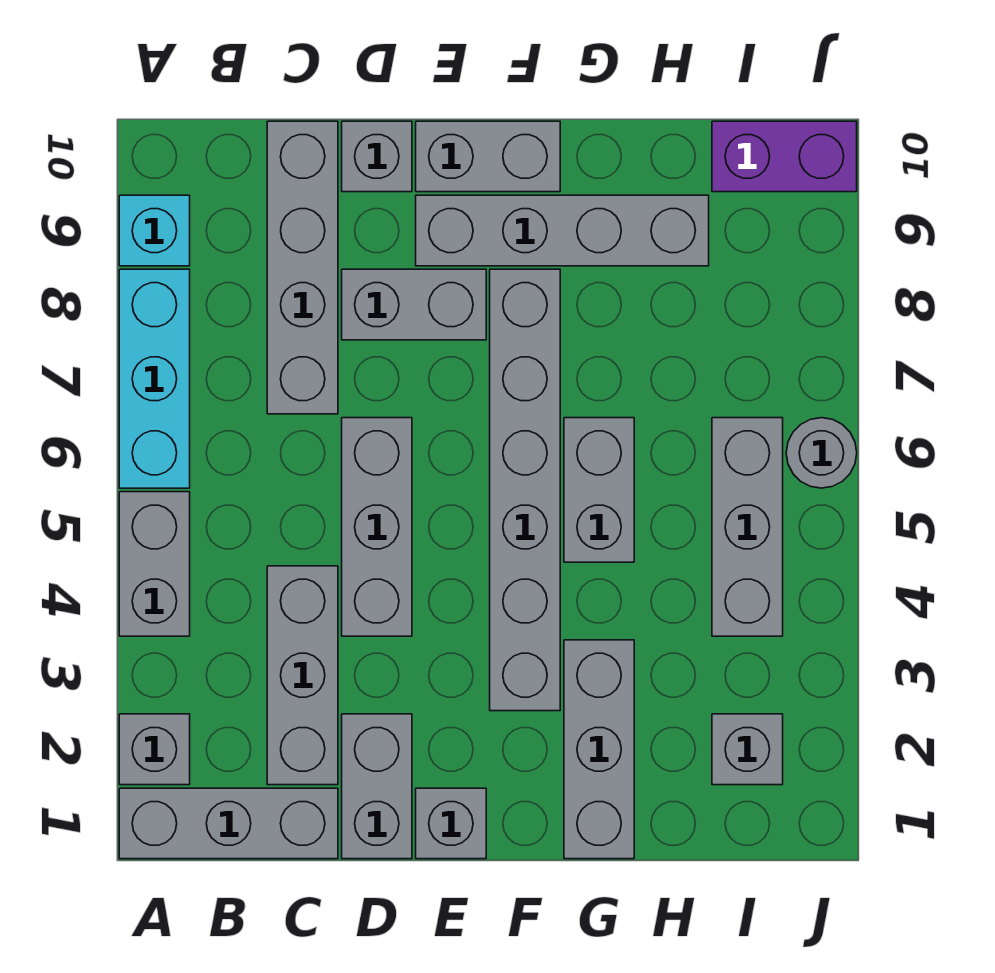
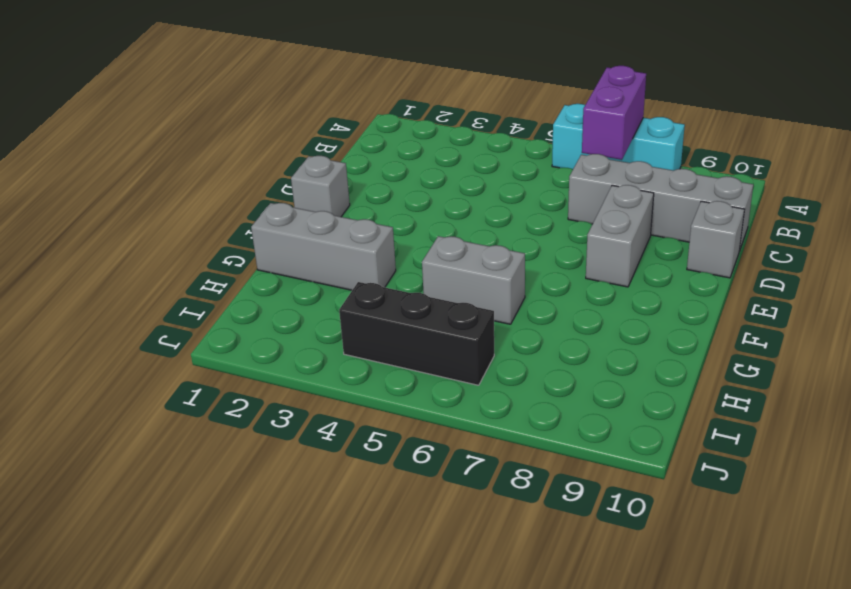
purple 1x2 brick [582,66,646,160] -> purple 1x2 brick moved to [712,121,857,192]
black 1x3 brick [339,282,494,385] -> grey 1x3 brick [712,418,783,636]
none -> grey 1x3 brick [119,788,338,859]
none -> grey 1x1 brick [119,714,190,785]
none -> grey 1x2 brick [119,492,190,636]

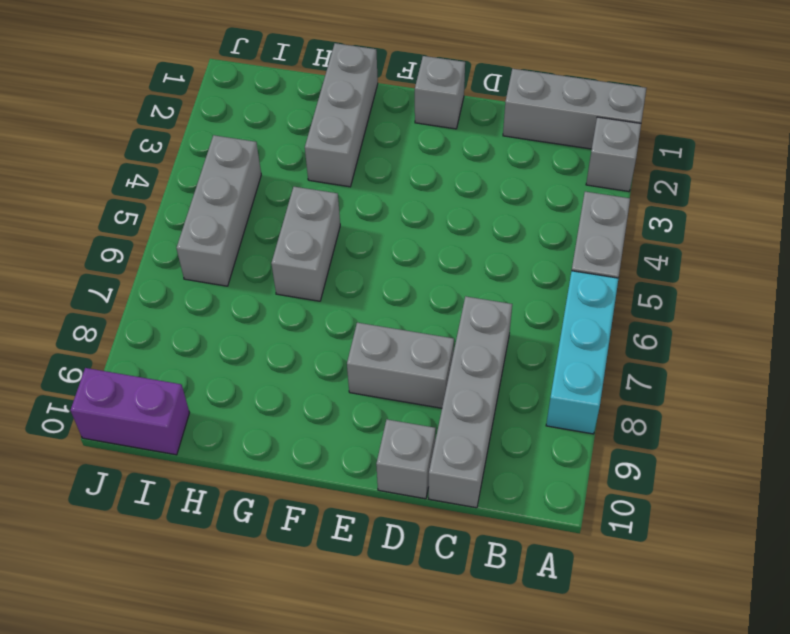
none -> cyan 1x1 brick [119,195,190,266]
none -> grey 1x3 brick [267,566,338,785]
none -> grey 1x2 brick [342,714,412,859]

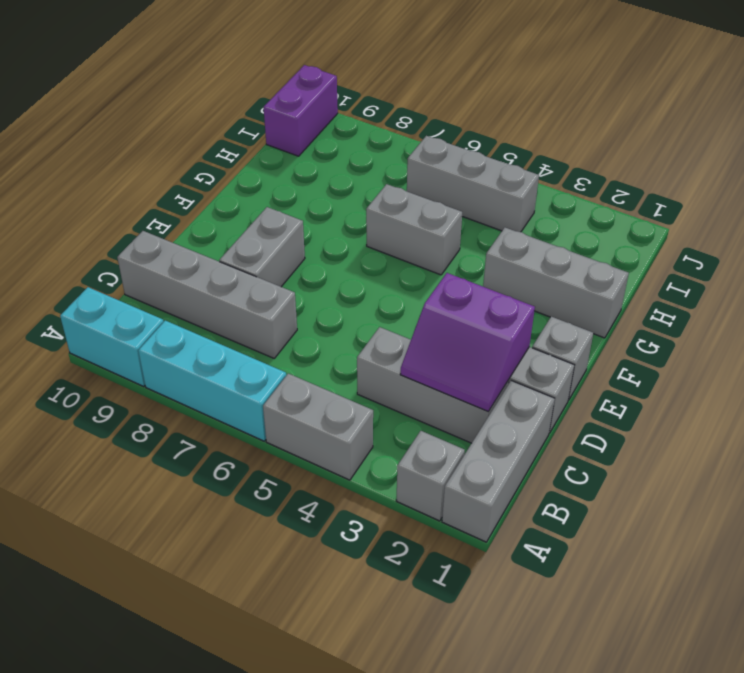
cyan 1x2 brick [60,287,164,386] -> cyan 1x1 brick [119,195,190,266]
purple 2x2 slope [400,273,535,411] -> none
none -> grey 1x3 brick [342,418,412,636]
none -> grey 1x1 brick [342,121,412,192]
none -> grey 1x4 brick [416,195,709,266]

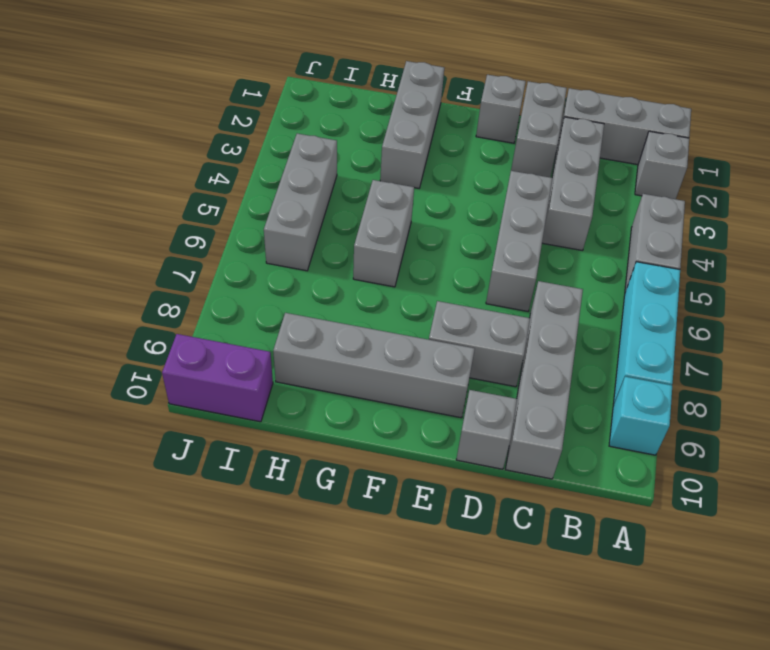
none -> grey 1x2 brick [416,121,560,192]
none -> grey 1x6 brick [490,269,560,711]
none -> grey 1x1 brick [712,714,783,785]

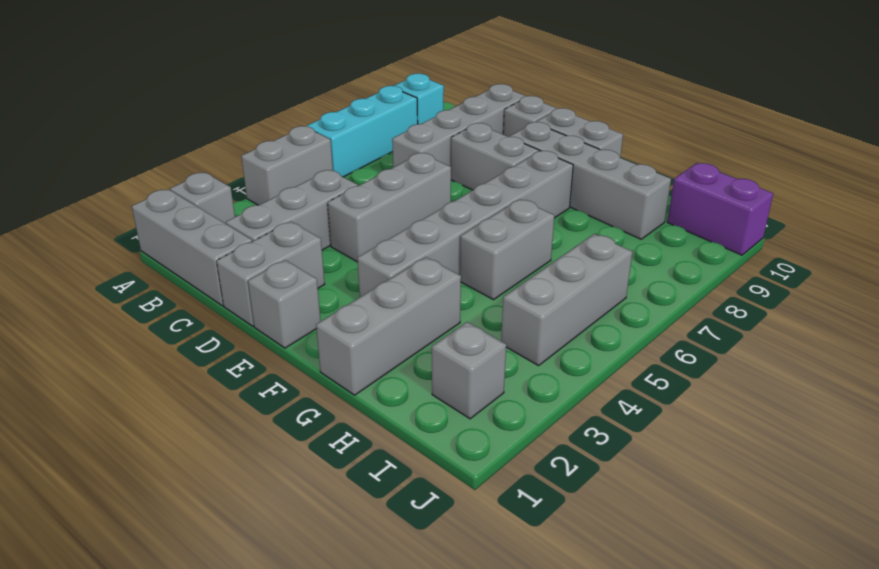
none -> grey 1x1 round brick [786,418,857,488]

